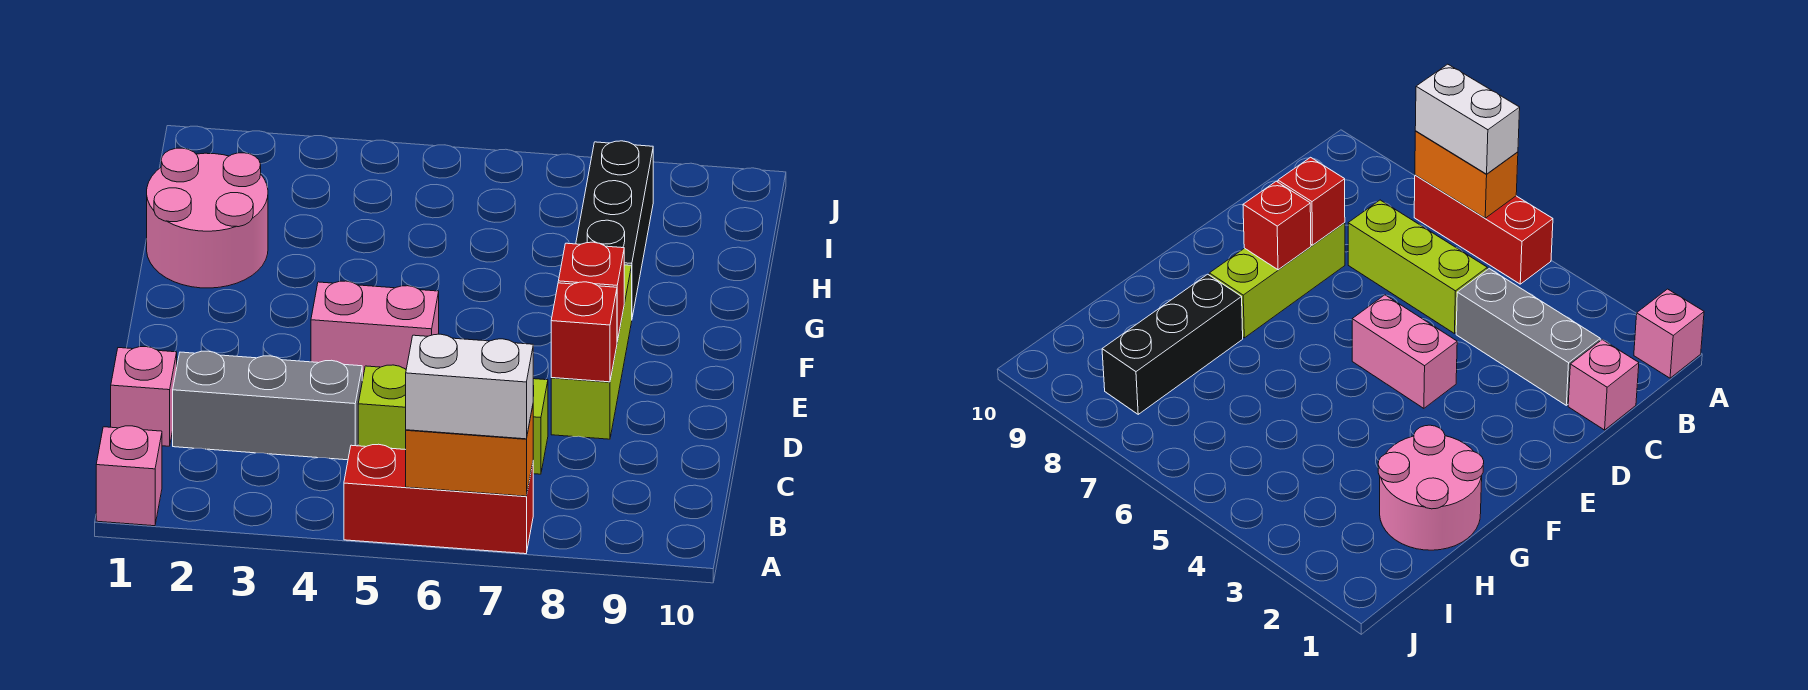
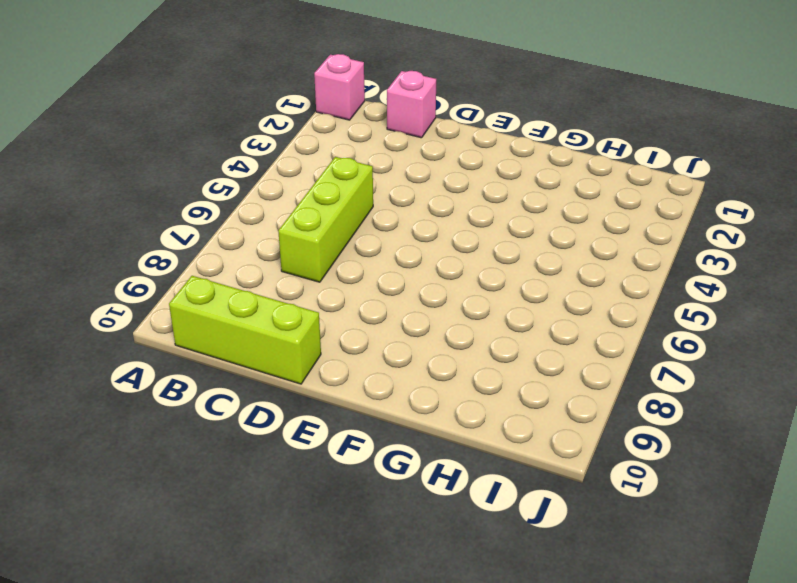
lime 1x3 brick [169,276,321,384] -> lime 1x3 brick moved to [551,265,632,439]
none -> red 1x3 brick [344,444,533,554]
none -> grey 1x3 brick [173,351,362,460]
none -> pink 1x2 brick [311,281,439,380]

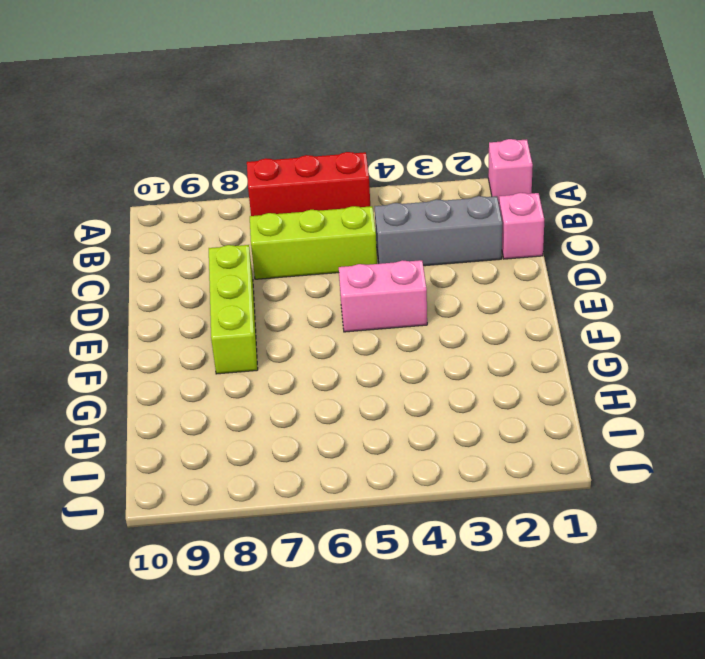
none -> pink 2x2 round brick [147,148,268,288]
none -> black 1x3 brick [576,141,653,317]
none -> orange 1x2 brick [406,406,533,496]

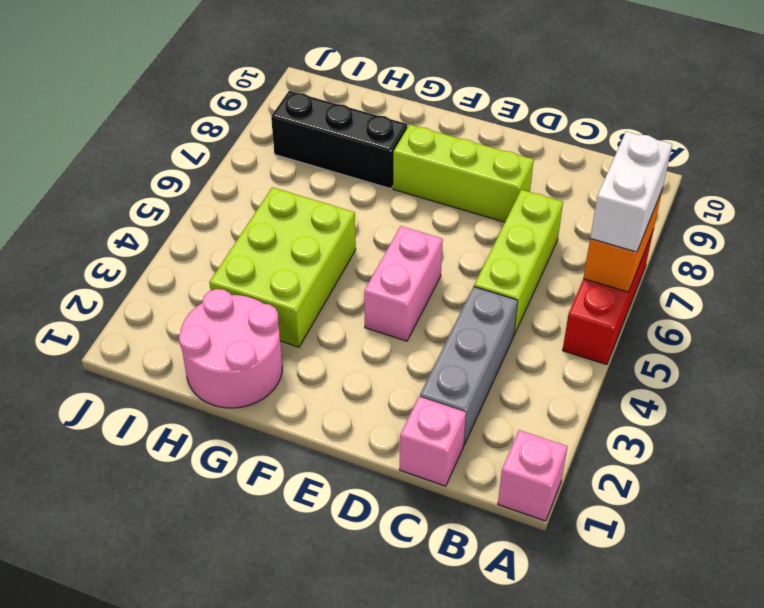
lime 2x3 brick [209,187,356,347] -> none
none -> red 1x1 brick [551,282,617,382]
none -> red 1x1 brick [558,242,624,341]

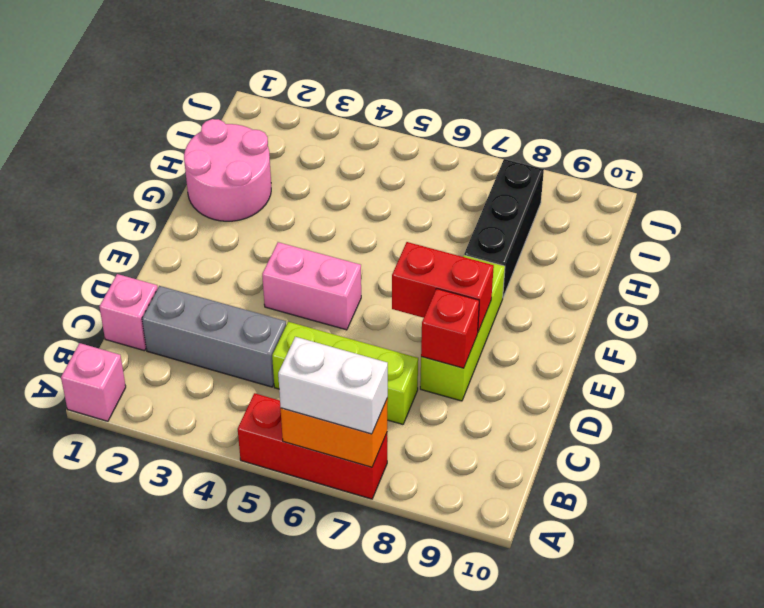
red 1x2 brick [392,242,494,332] -> red 1x1 brick [558,242,624,341]

